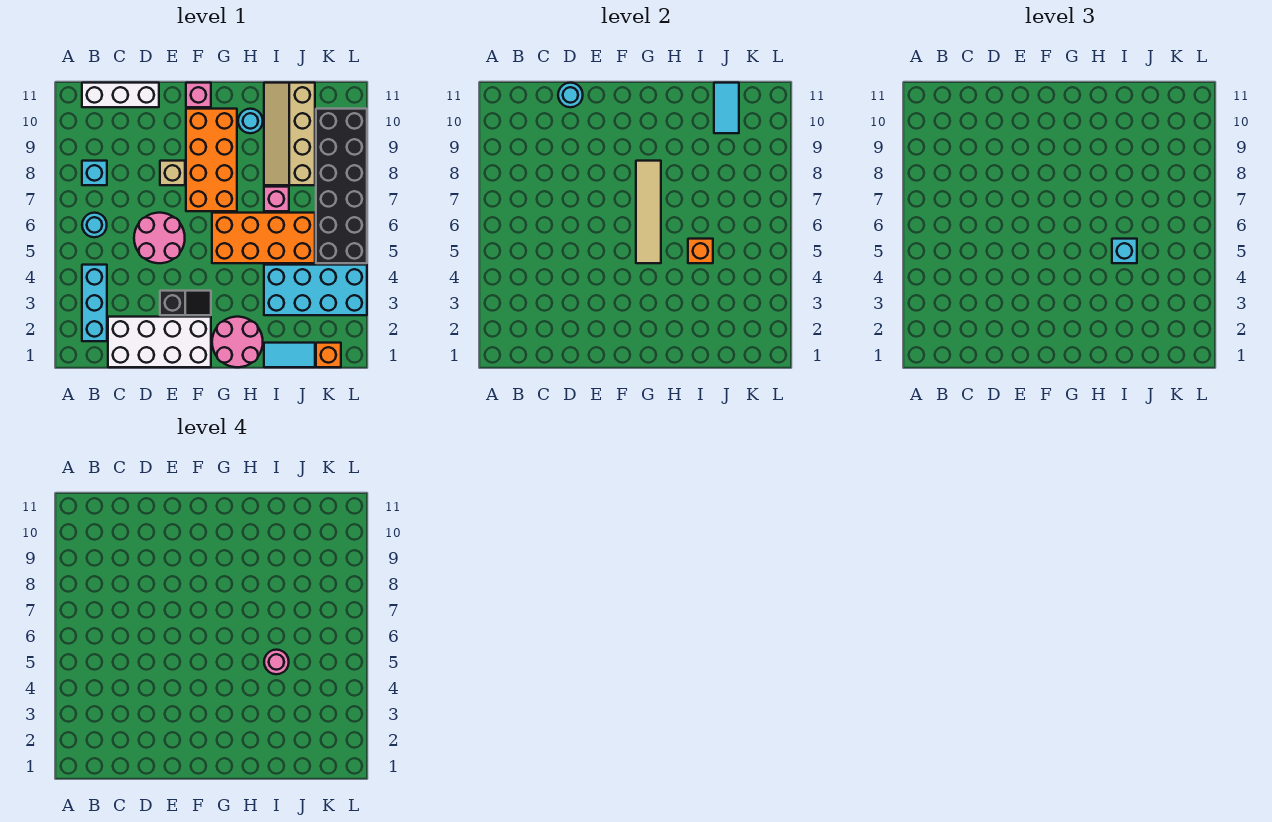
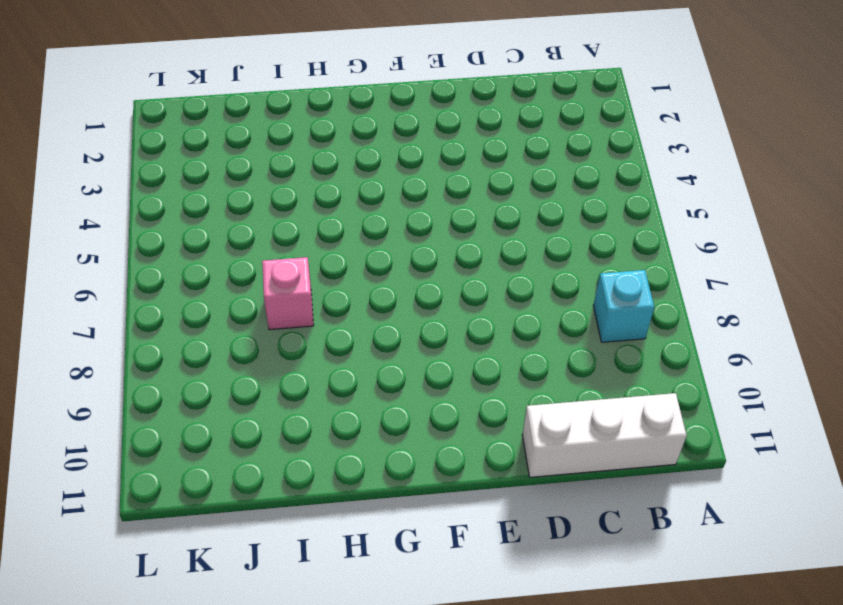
none -> cyan 1x3 brick [82,265,107,341]
none -> cyan 1x1 round brick [82,213,107,237]
none -> white 2x4 brick [108,317,211,367]

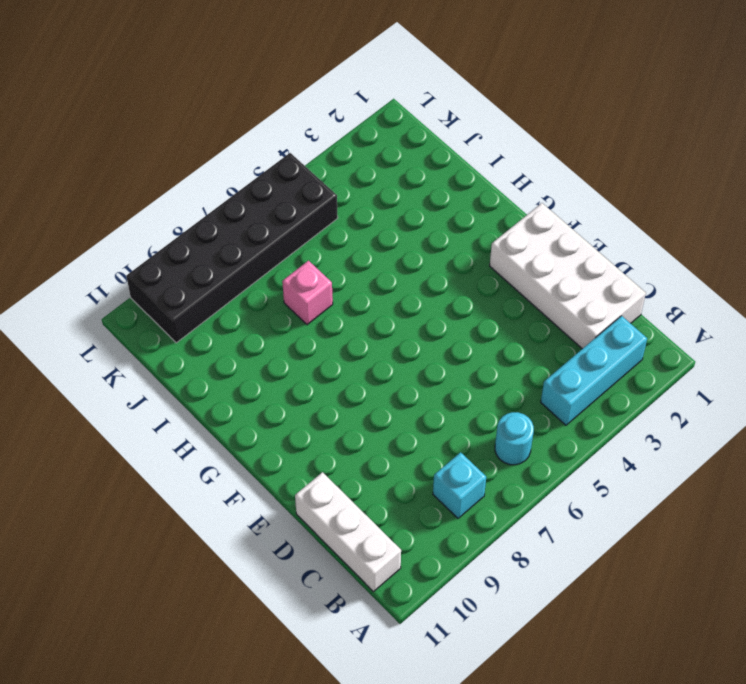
none -> pink 2x2 round brick [134,213,185,263]
none -> black 1x2 slope [160,291,211,315]
none -> tan 1x1 brick [160,161,185,185]

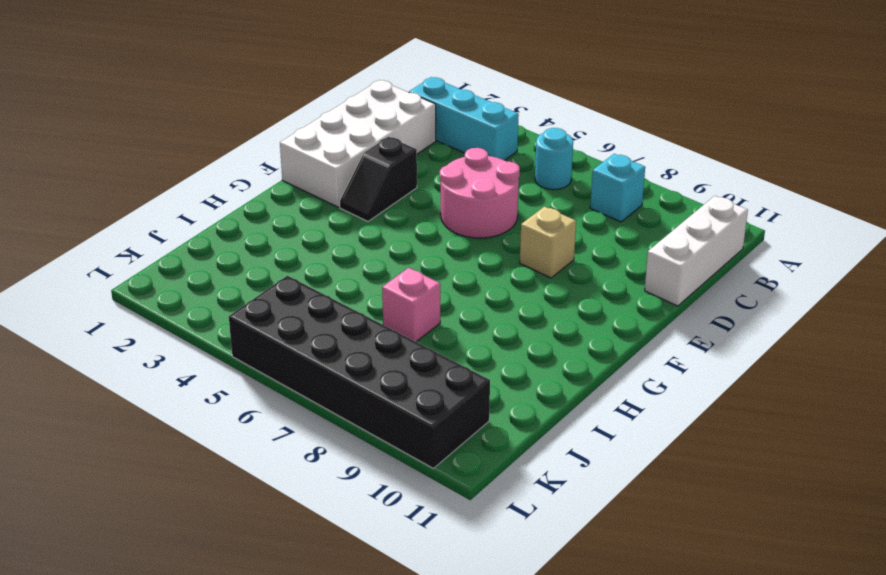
none -> orange 2x4 brick [186,109,237,211]
none -> pink 1x1 brick [186,83,211,107]
none -> pink 2x2 round brick [212,317,263,367]

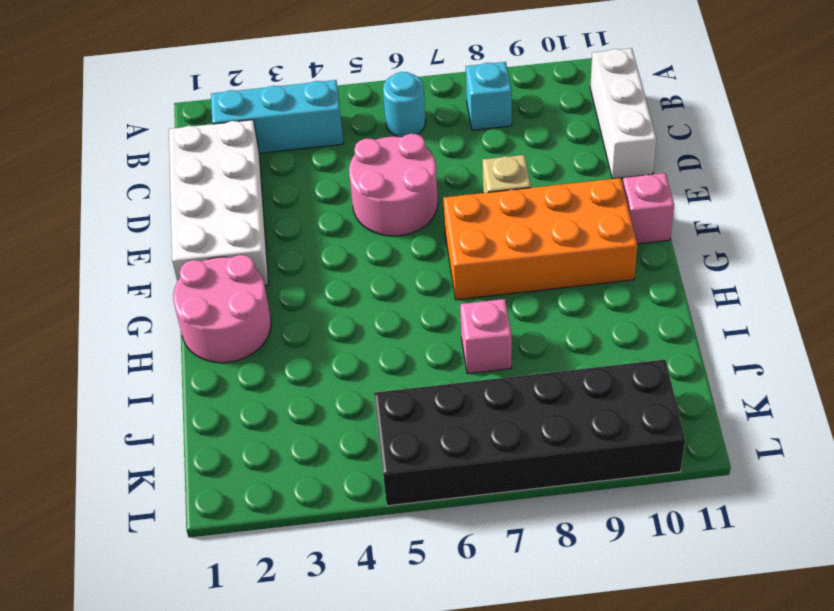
none -> black 1x2 slope [160,291,211,315]
none -> orange 2x4 brick [212,213,315,263]
none -> cyan 1x1 round brick [238,109,263,133]

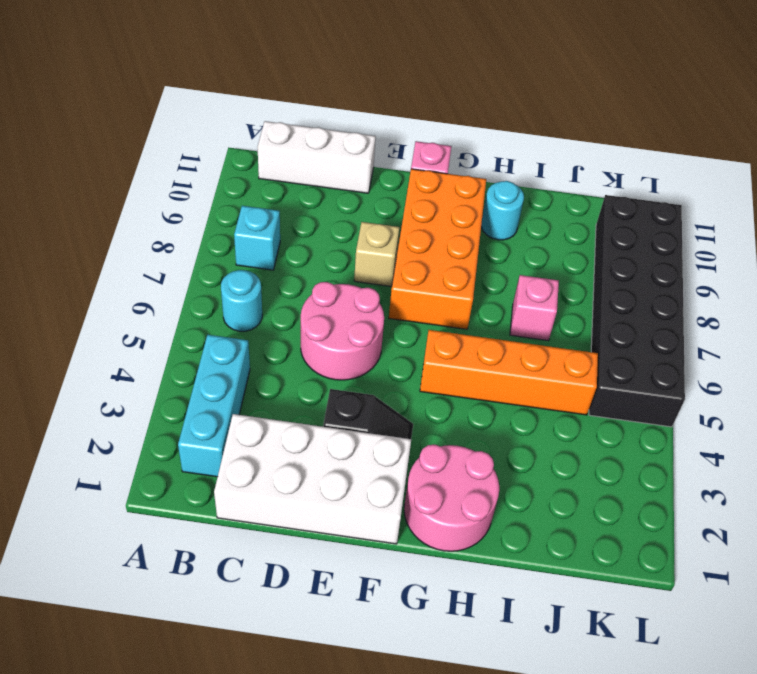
orange 1x4 brick [420,330,598,415] -> orange 2x4 brick [212,213,315,263]
none -> cyan 1x2 tile [264,343,315,367]
none -> cyan 2x4 brick [264,265,367,315]
none -> tan 2x4 slope [264,83,315,185]

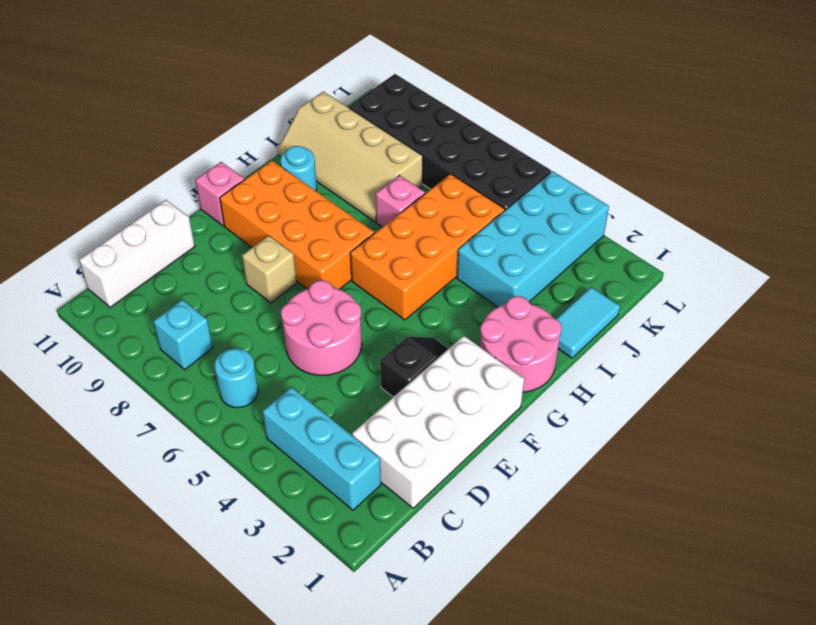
none -> orange 1x1 brick [316,343,341,367]
none -> cyan 1x1 round brick [558,83,583,107]
none -> tan 1x4 tile [636,161,661,263]

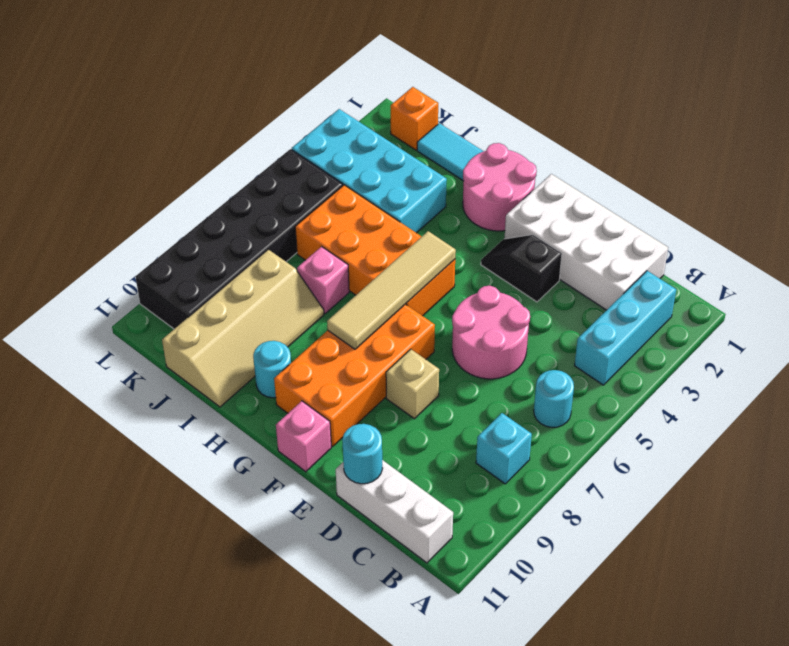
none -> orange 1x1 brick [688,239,713,263]
none -> cyan 1x2 tile [714,83,739,133]
none -> cyan 1x1 brick [1112,239,1137,263]

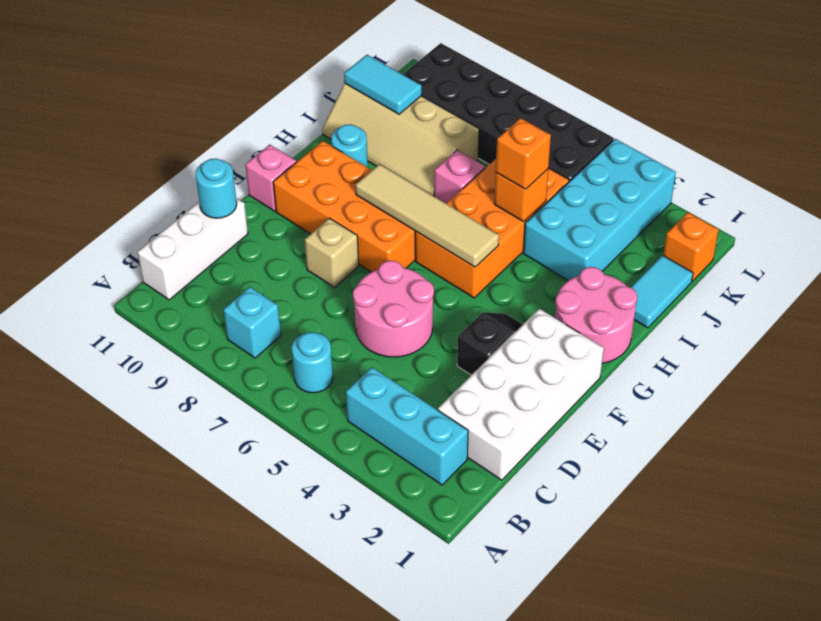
orange 1x1 brick [496,118,551,189] -> cyan 1x1 brick [1112,239,1137,263]
none -> pink 1x1 round brick [264,650,289,674]

